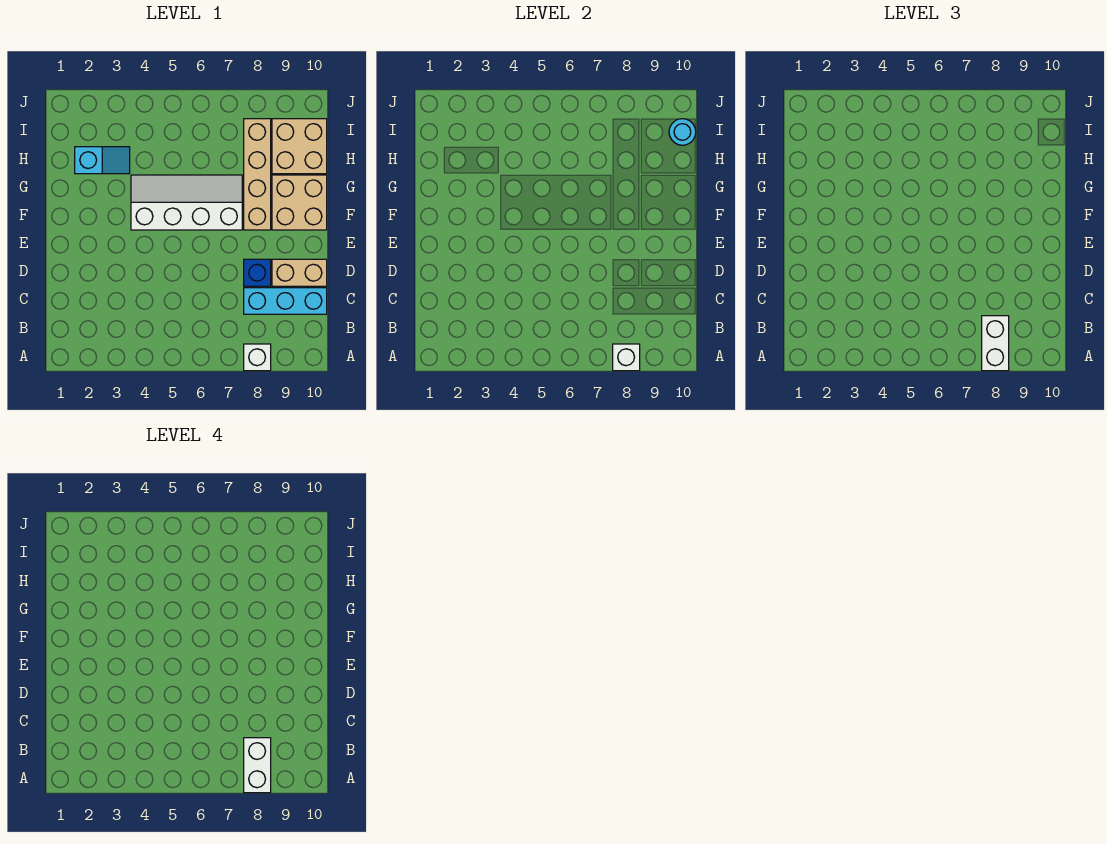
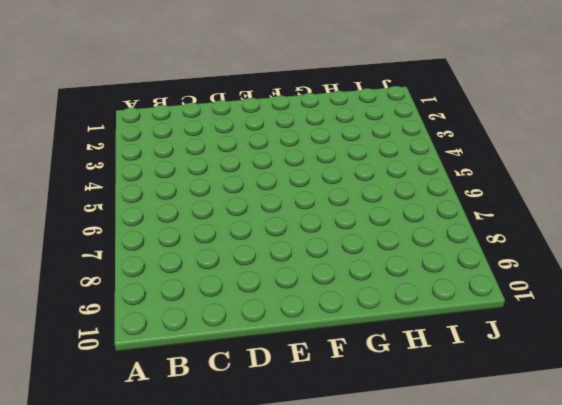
none -> white 1x1 brick [244,344,271,371]
none -> cyan 1x3 brick [244,288,327,314]
none -> blue 1x1 brick [244,259,271,286]

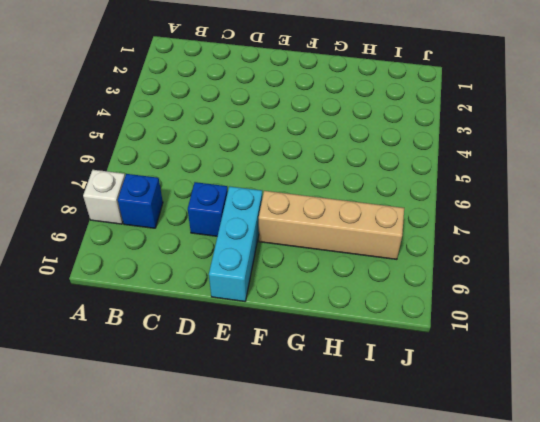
blue 1x1 brick [118,174,163,228] -> none
cyan 1x3 brick [209,186,262,301] -> cyan 1x3 brick moved to [244,288,327,314]
none -> tan 1x2 brick [272,259,327,286]
none -> white 2x4 slope [131,175,242,230]
none -> tan 2x2 brick [272,175,327,230]

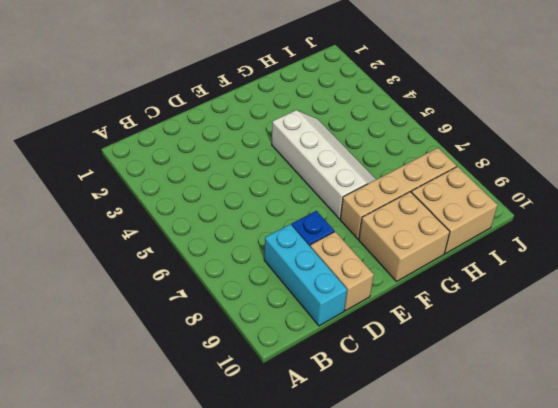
none -> white 1x1 brick [244,344,271,371]
none -> cyan 1x2 slope [75,147,130,174]
none -> white 1x1 brick [613,344,640,371]

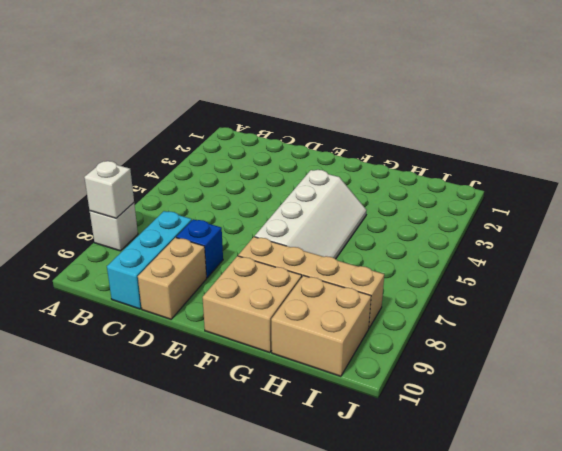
none -> cyan 1x2 slope [75,147,130,174]
none -> cyan 1x1 round brick [669,119,696,145]
none -> white 1x2 brick [982,316,1009,371]

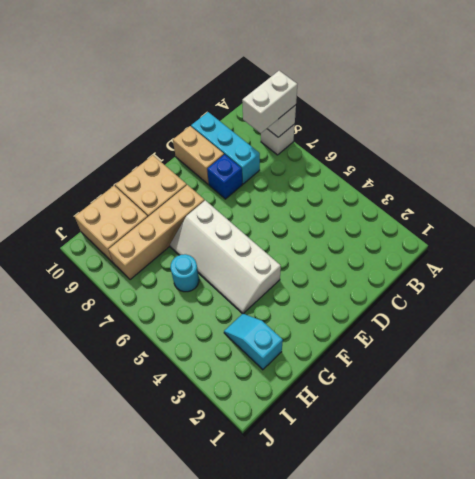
cyan 1x1 round brick [171,254,199,292] -> cyan 1x1 round brick moved to [669,119,696,145]
none -> white 1x2 brick [244,738,271,793]

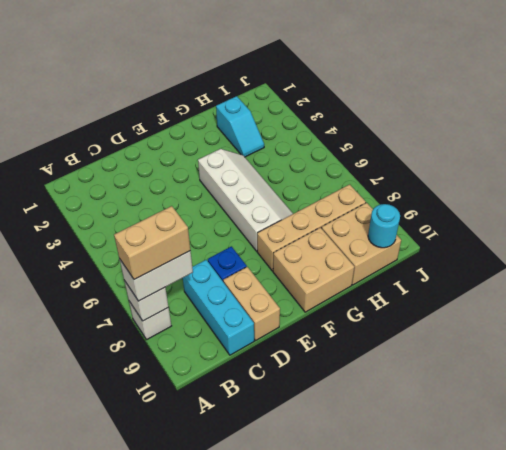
tan 1x2 brick [114,206,190,280] -> white 1x2 brick [244,738,271,793]

